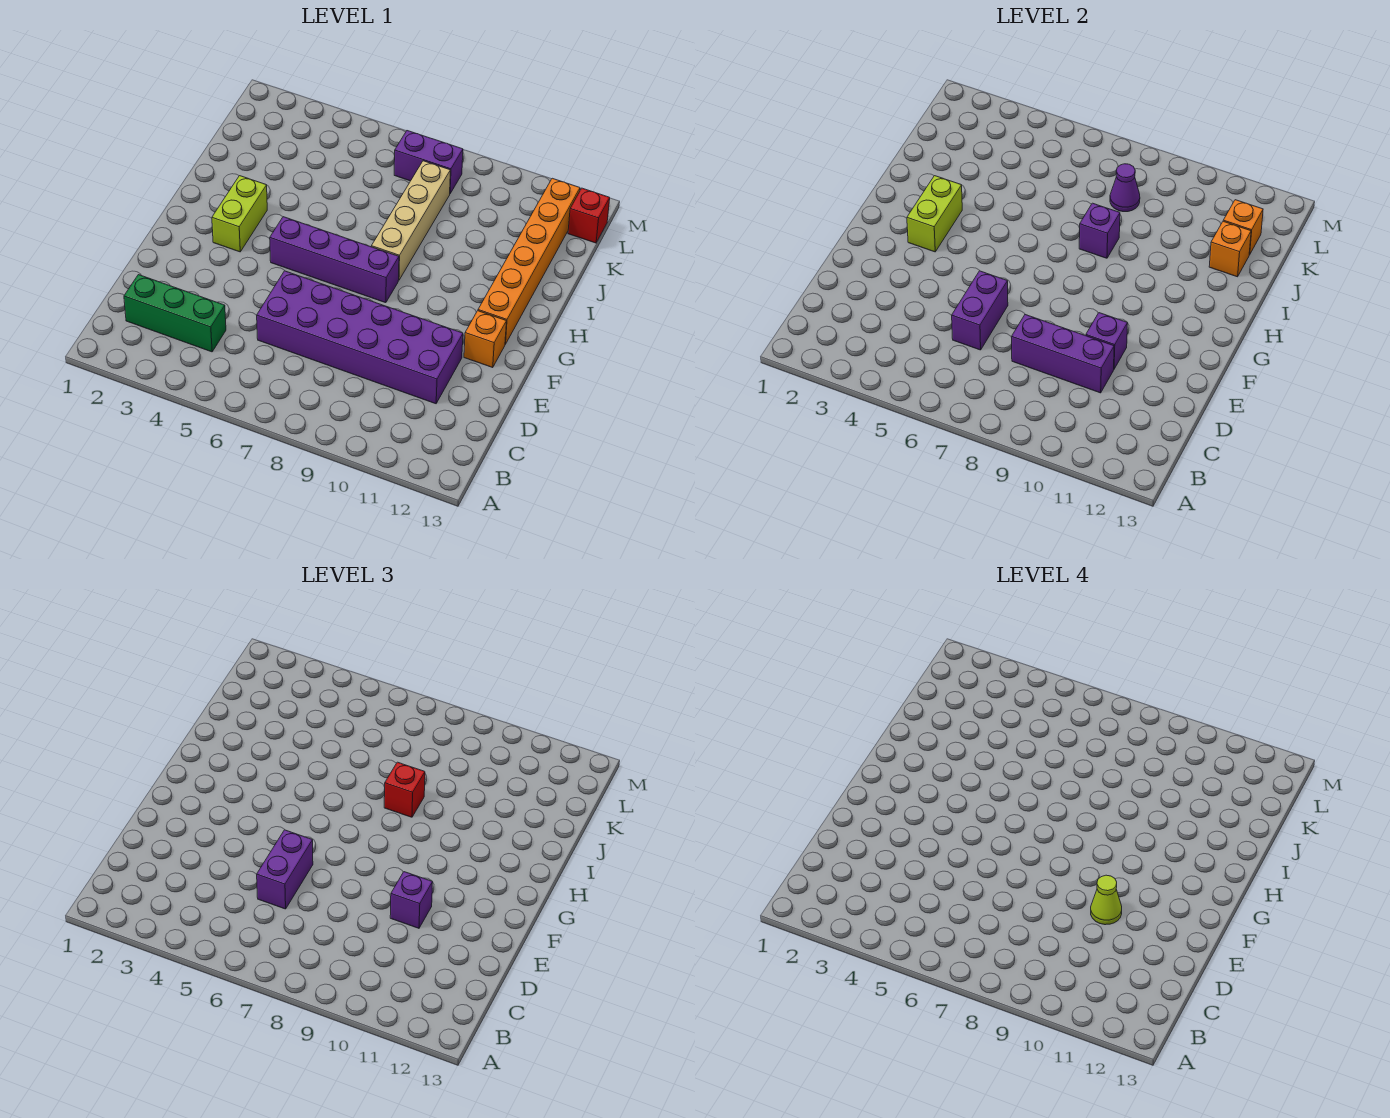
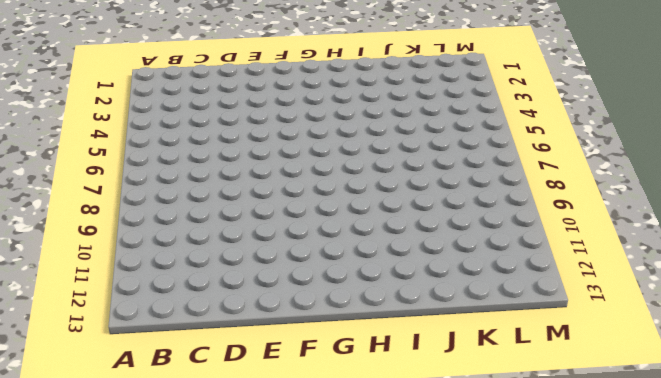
none -> green 1x3 brick [124,275,226,352]
none -> purple 2x6 brick [257,271,463,404]
none -> orange 1x1 brick [464,311,506,368]

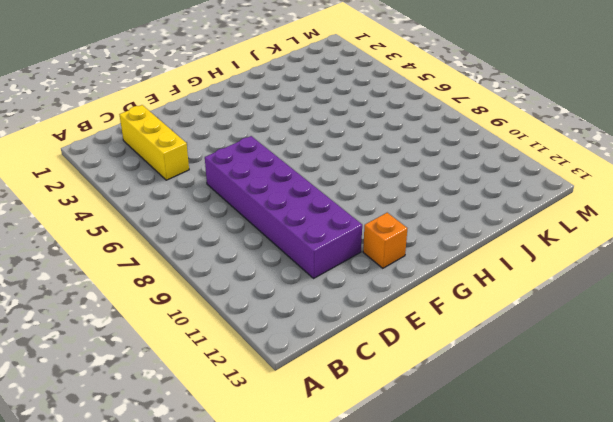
yellow 1x3 brick [119,105,189,180] -> green 1x3 brick [124,275,226,352]
none -> lime 1x2 brick [212,176,267,252]
none -> purple 1x4 brick [270,217,399,303]
none -> orange 1x6 brick [478,178,580,344]

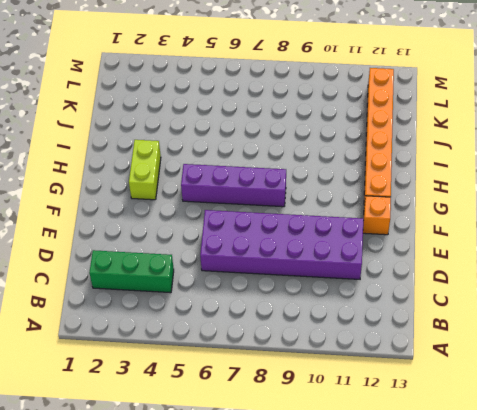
none -> tan 1x4 brick [371,161,450,280]
none -> purple 1x2 brick [394,131,463,194]
none -> red 1x1 brick [568,188,610,243]

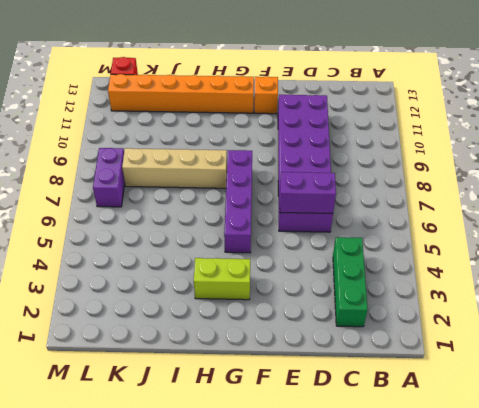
none -> purple 1x3 brick [1012,315,1114,393]
none -> purple 1x1 brick [1086,313,1128,369]
none -> lime 1x2 brick [907,176,962,252]

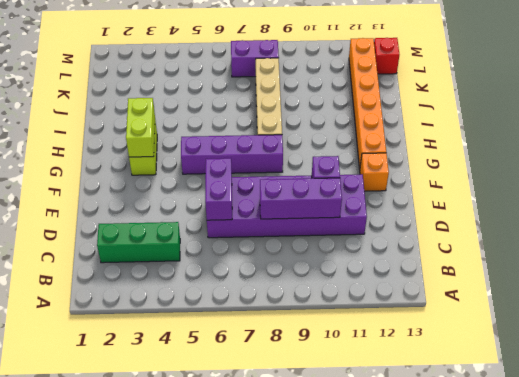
none -> purple 1x1 brick [1079,203,1120,258]
none -> orange 1x1 brick [1209,221,1251,277]
none -> purple 1x1 cone [1110,164,1140,212]

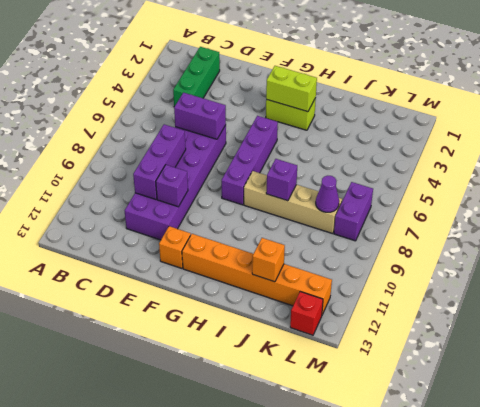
none -> orange 1x1 brick [1223,200,1263,255]
none -> purple 1x2 brick [257,830,313,909]
none -> purple 1x1 brick [390,872,433,928]

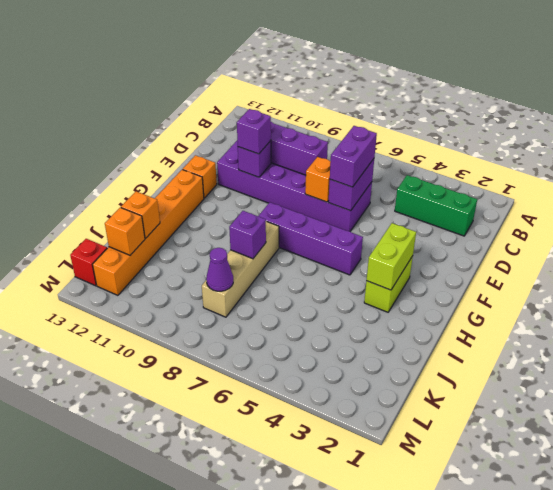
orange 1x1 brick [305,157,331,202] -> none
none -> purple 1x2 brick [394,131,463,194]
none -> red 1x1 brick [384,762,425,817]
none -> lime 1x1 cone [1091,875,1122,925]

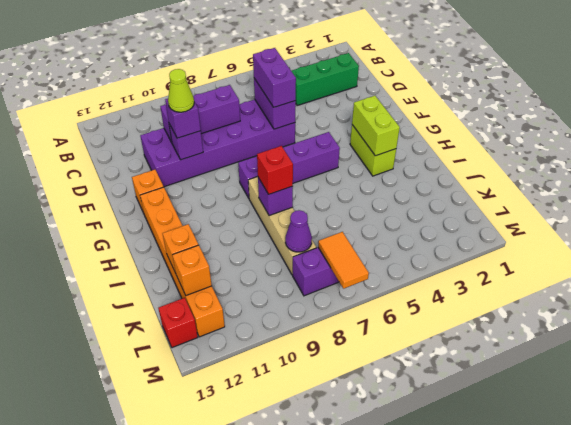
orange 1x2 tile [318,232,369,288] -> none

